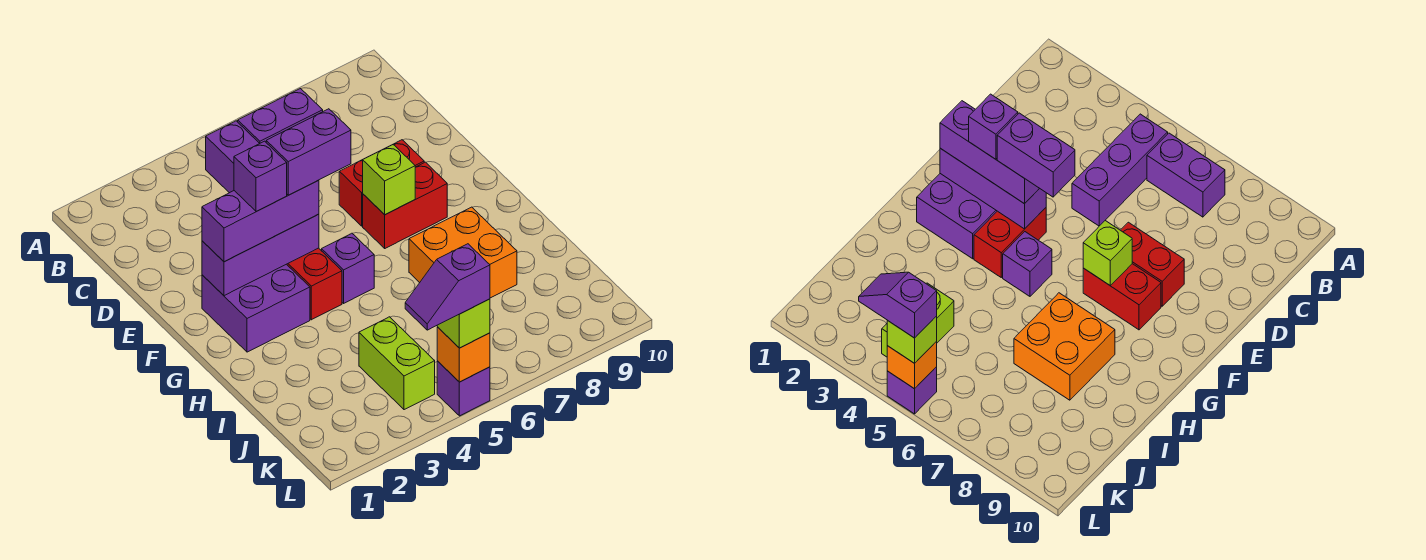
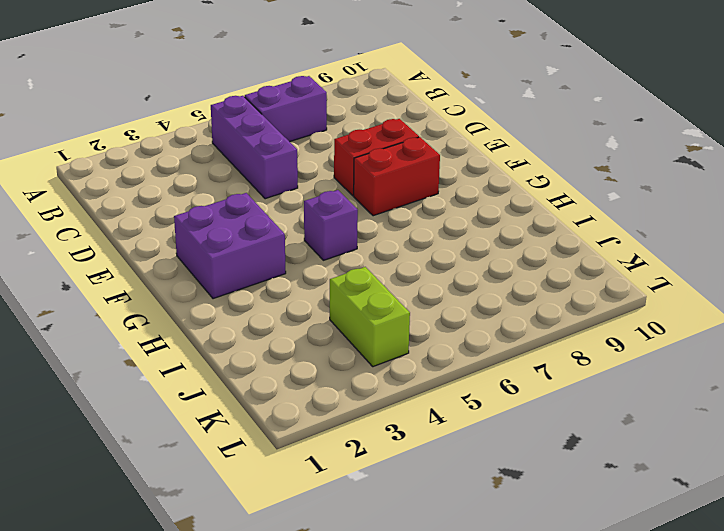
none -> red 1x2 brick [287,248,342,320]
none -> orange 2x2 brick [409,207,517,298]
none -> purple 1x1 brick [437,361,490,416]

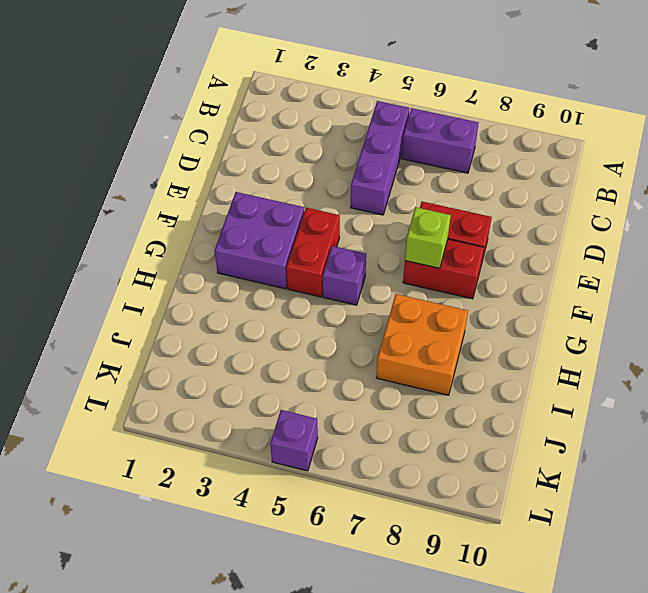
none -> lime 1x2 brick [359,317,435,410]
none -> purple 1x3 brick [202,214,319,296]
none -> orange 1x1 brick [437,327,490,382]

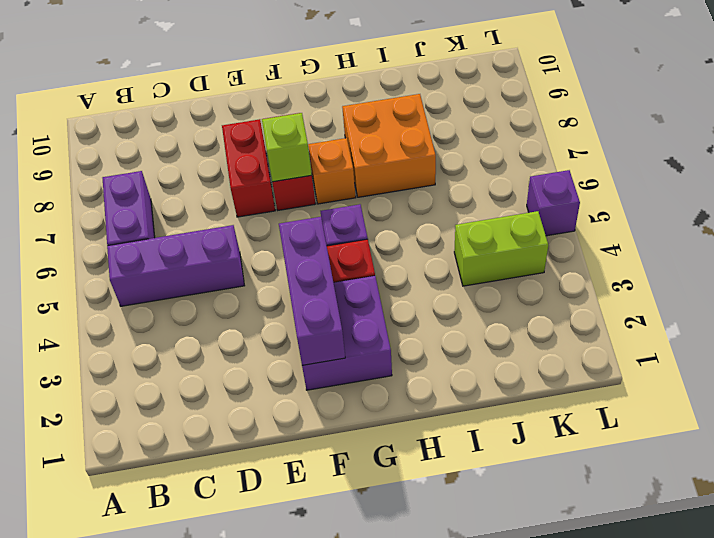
orange 1x1 brick [308,138,356,204] -> orange 1x1 brick moved to [437,327,490,382]
none -> purple 1x3 brick [202,180,319,262]
none -> lime 1x1 brick [437,299,490,348]
none -> purple 1x1 brick [234,141,287,212]

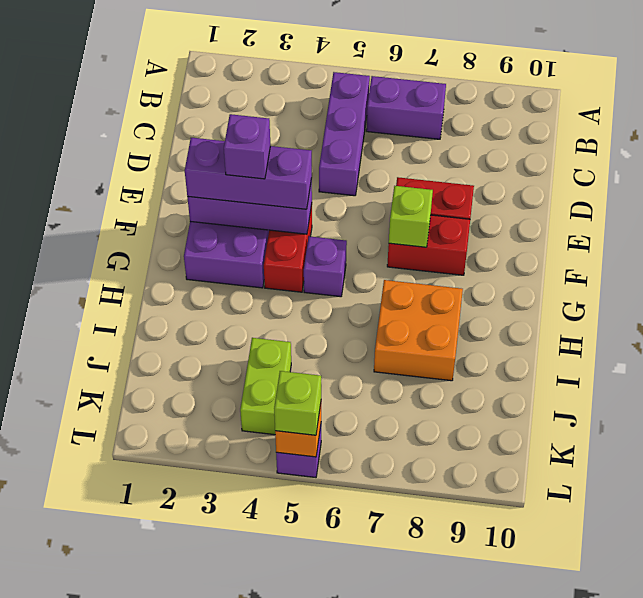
none -> purple 1x2 brick [266,109,351,195]
none -> purple 1x2 slope [405,244,490,330]

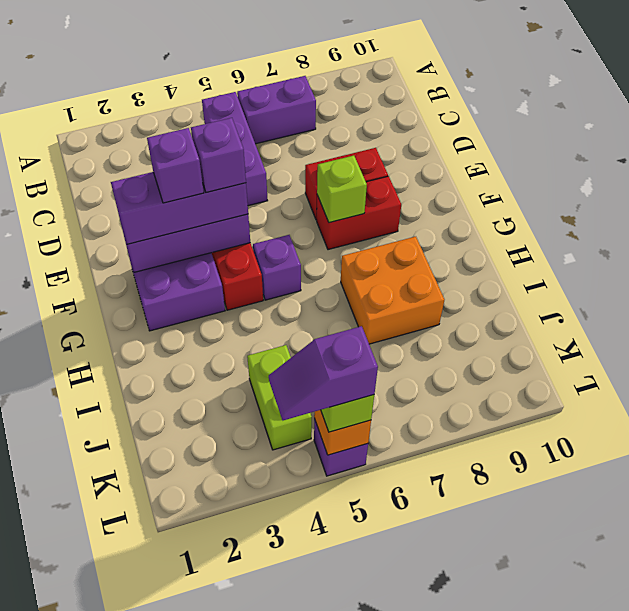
purple 1x1 brick [191,118,246,193] -> purple 1x2 brick [266,109,351,195]

